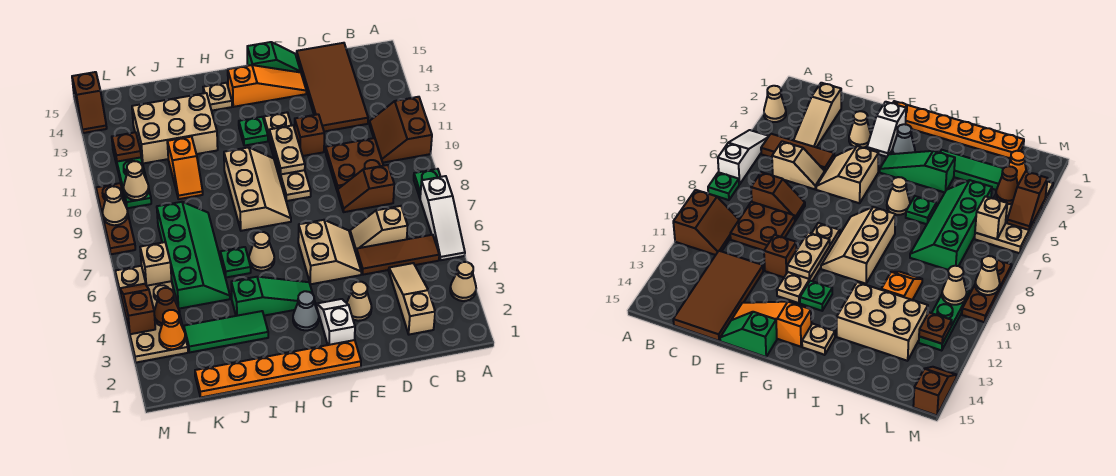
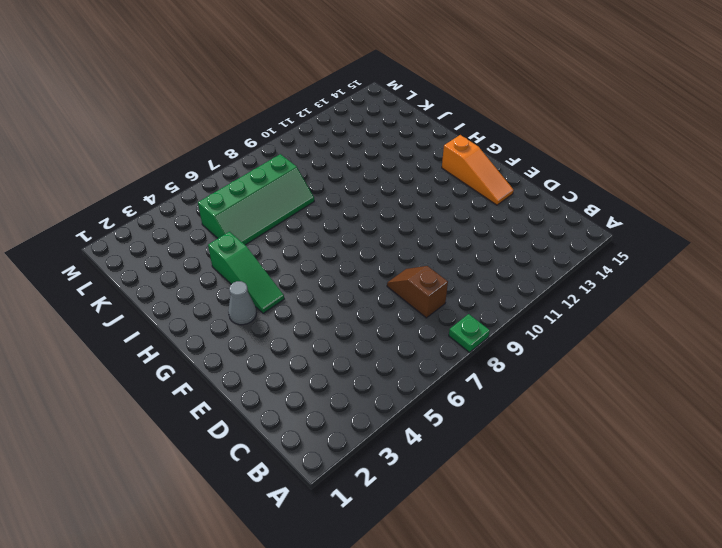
none -> tan 1x1 cone [450,262,476,301]
none -> white 1x3 slope [420,176,465,260]
none -> brown 2x2 slope [369,97,432,163]
none -> brown 1x3 tile [356,235,439,275]

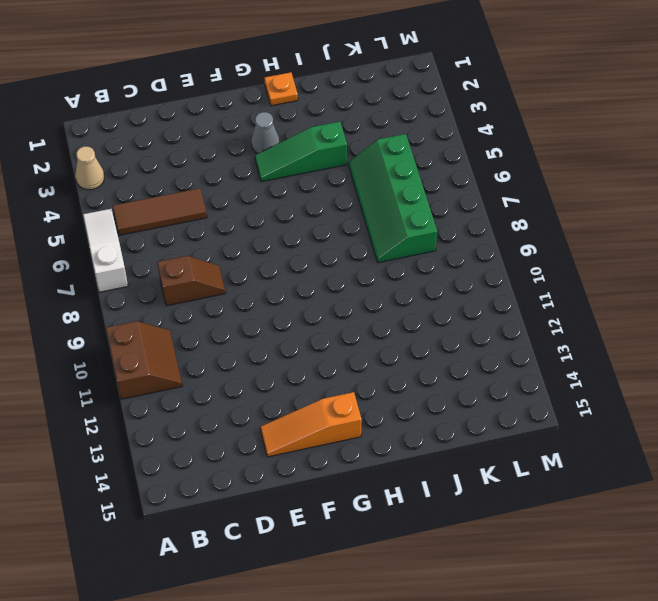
orange 1x1 plate [265,72,298,106] -> orange 1x6 plate [195,340,361,397]
none -> green 1x1 plate [414,169,441,198]
none -> tan 1x3 slope [389,263,435,335]
none -> tan 1x2 slope [350,206,408,252]
none -> brown 2x2 plate [326,138,383,192]

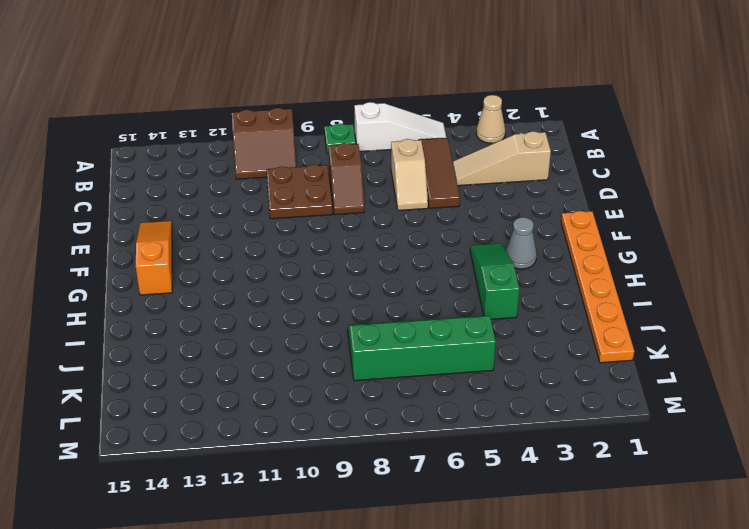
none -> brown 2x4 tile [296,43,368,132]
none -> tan 1x1 cone [347,282,372,321]
none -> tan 2x2 slope [298,220,361,284]
none -> brown 1x1 brick [295,114,324,156]

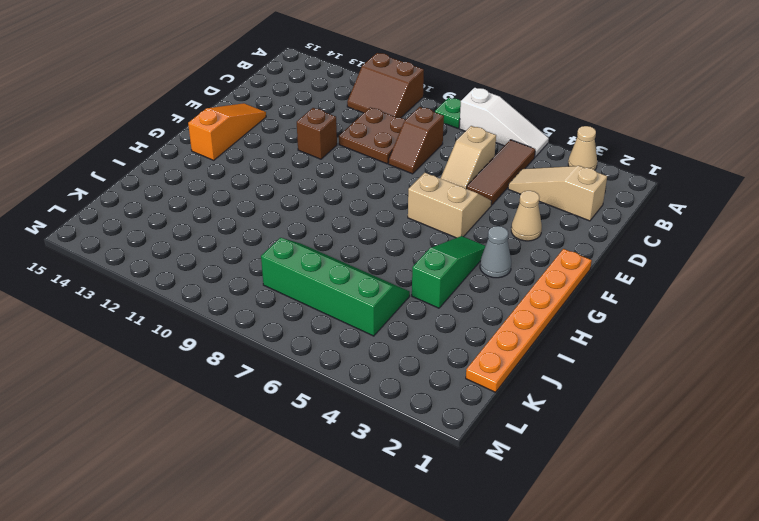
none -> brown 2x4 tile [296,43,368,132]
none -> green 1x2 slope [247,42,301,72]
none -> white 1x2 slope [317,299,355,345]
none -> tan 1x4 plate [264,113,311,201]

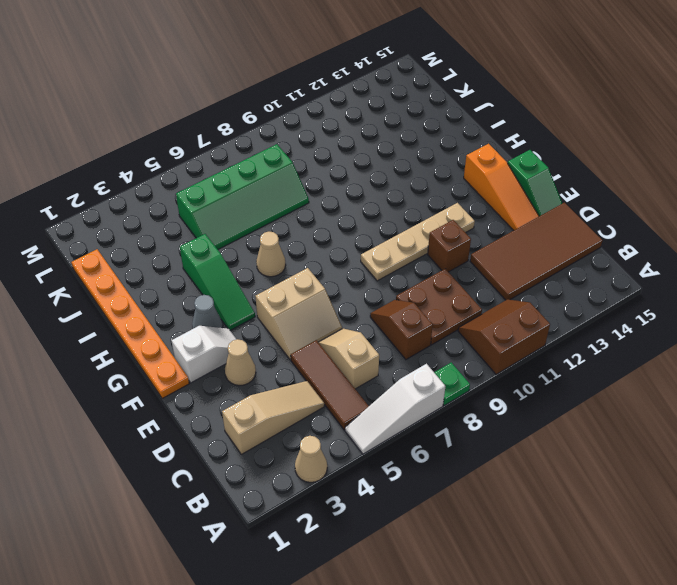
none -> tan 2x3 slope [224,147,291,231]
none -> green 1x1 plate [239,117,268,146]
none -> tan 1x1 plate [203,83,232,111]
none -> green 1x3 tile [184,311,268,352]

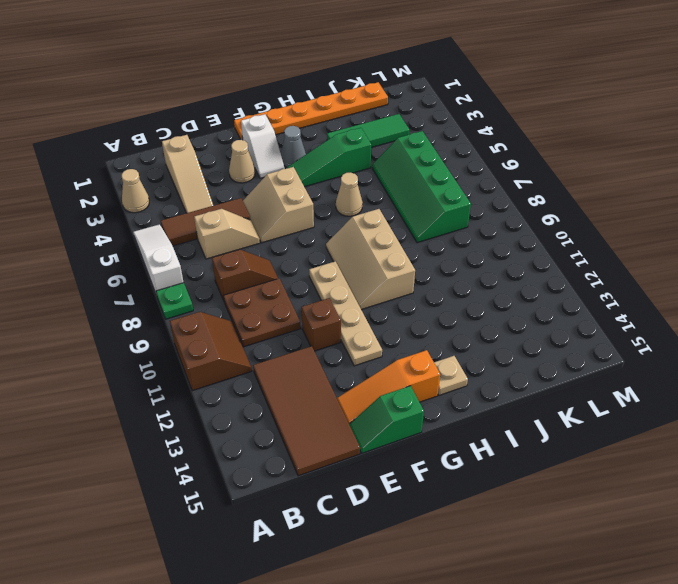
none -> green 1x1 plate [239,117,268,146]
none -> green 1x1 plate [220,247,251,277]
none -> tan 2x3 brick [132,93,218,164]
none -> orange 1x2 slope [167,137,203,199]

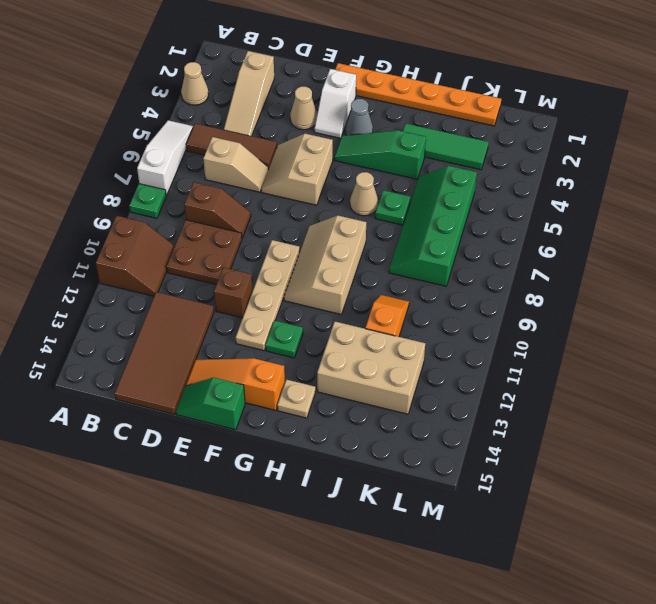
none -> tan 2x4 plate [115,266,188,363]
none -> green 1x3 plate [112,144,151,208]
none -> brown 1x3 plate [96,183,135,254]
none -> brown 1x2 slope [72,72,107,133]

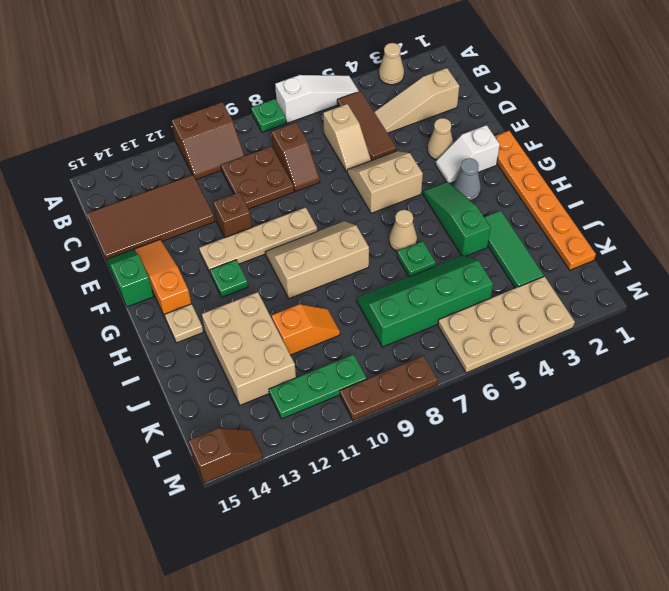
none -> tan 1x2 plate [269,125,305,174]
none -> orange 1x1 cone [159,310,185,349]
none -> brown 1x1 cone [154,288,180,326]
none -> tan 1x1 brick [140,242,172,286]

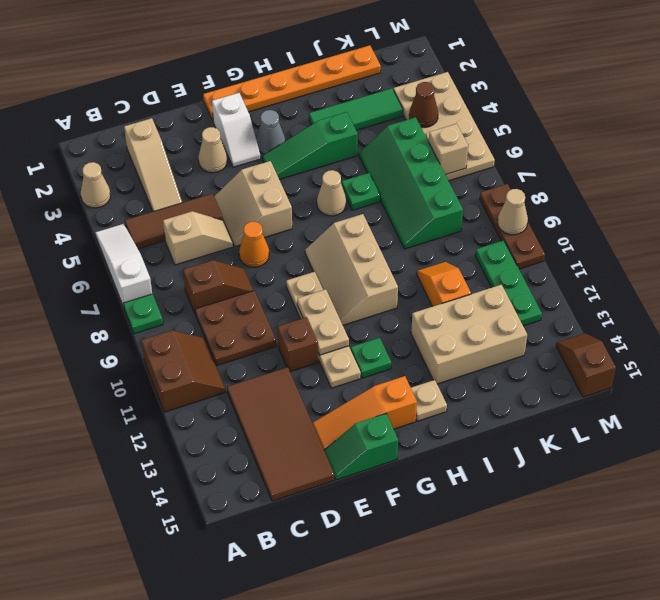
orange 1x1 cone [239,222,269,267] -> orange 1x1 cone moved to [159,310,185,349]
none -> tan 1x1 cone [124,161,149,200]
none -> brown 1x1 plate [112,132,141,162]
none -> brown 1x2 slope [120,284,155,334]

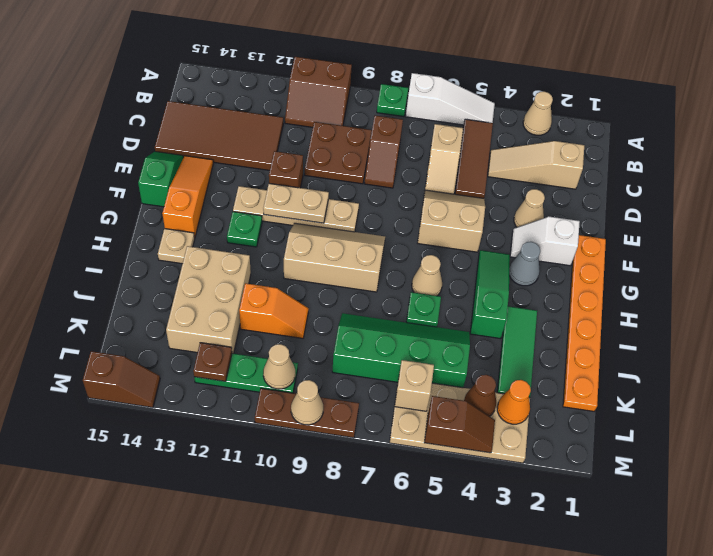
brown 1x2 slope [424,396,495,453] -> brown 1x2 slope turned to [120,284,155,334]

